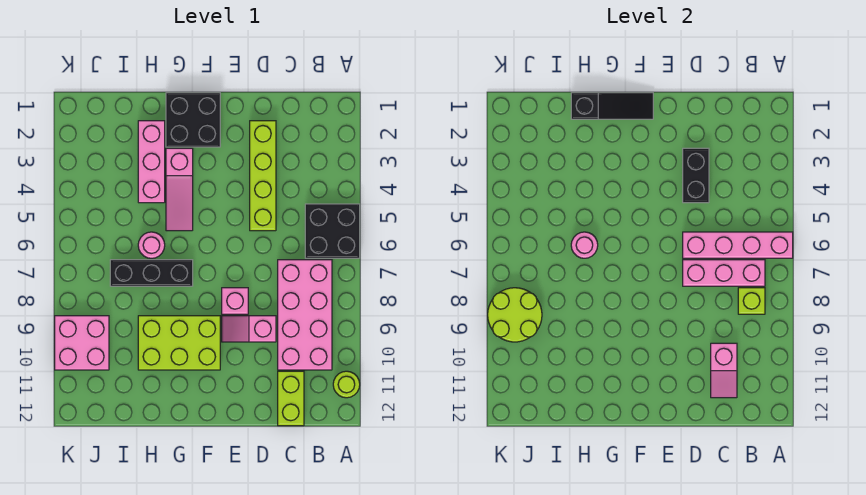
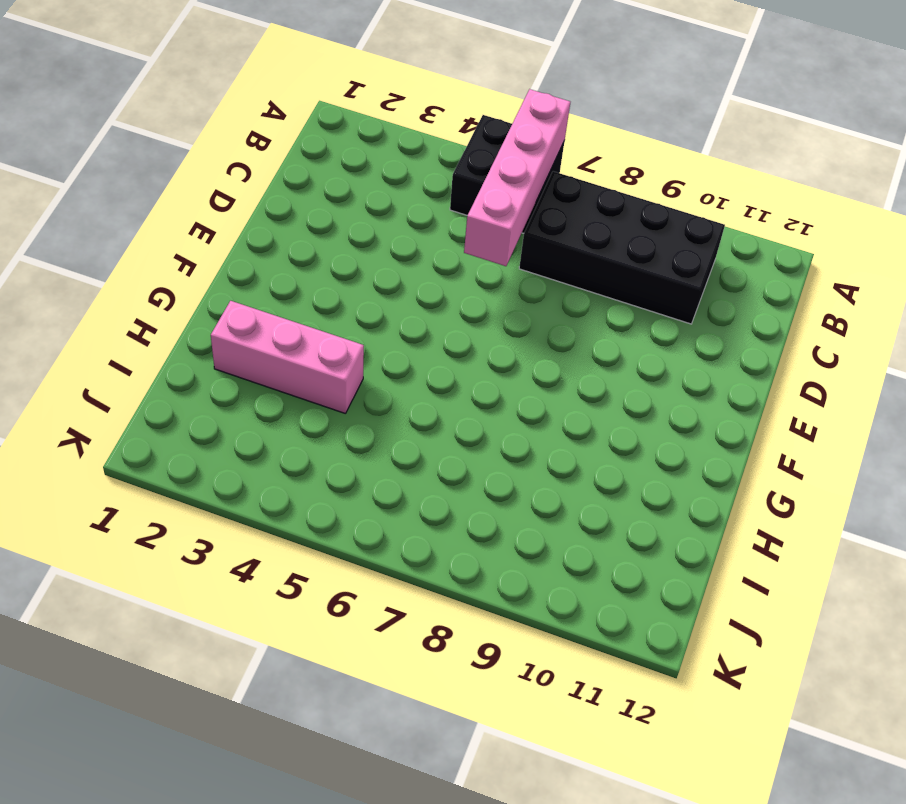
black 2x4 brick [519,171,725,324] -> pink 2x4 brick [278,260,332,370]
none -> lime 1x1 round brick [333,371,360,398]
none -> lime 1x2 brick [278,371,304,426]
none -> lime 1x4 brick [250,121,276,231]

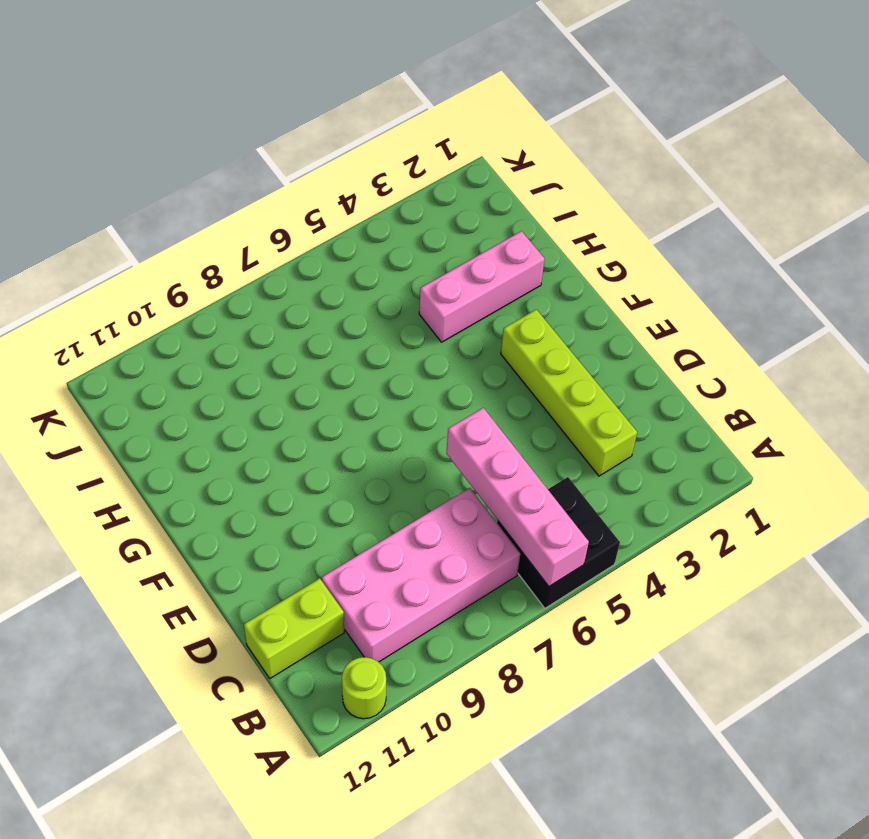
lime 1x4 brick [501,309,637,476] -> lime 1x4 brick turned to [250,121,276,231]
none -> pink 1x2 slope [222,316,276,342]
none -> pink 1x1 brick [222,288,248,314]
none -> black 2x2 brick [166,93,220,147]

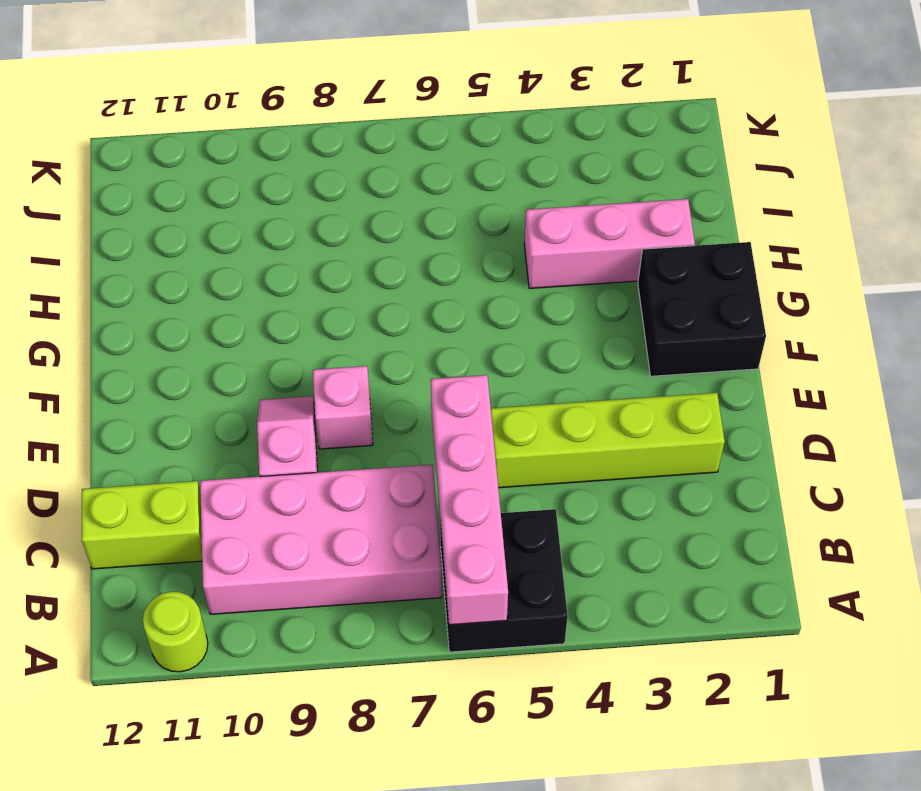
none -> lime 2x3 brick [138,316,220,370]
none -> pink 1x3 slope [166,148,193,231]
none -> black 1x3 brick [110,260,193,286]

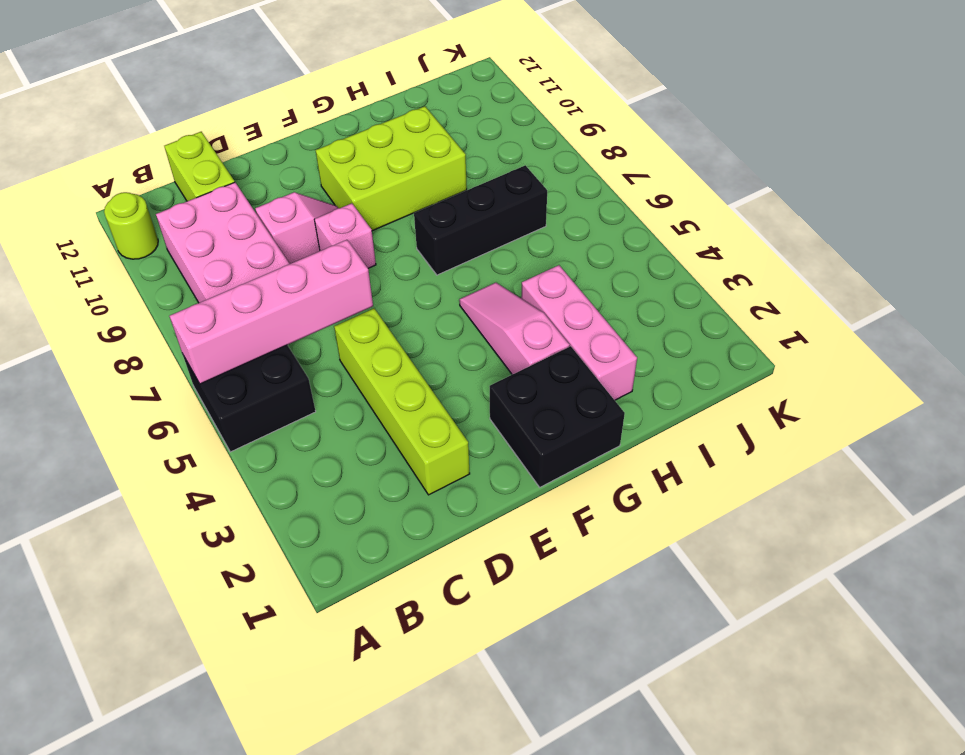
none -> pink 1x1 round brick [138,232,165,258]
none -> pink 2x2 brick [55,316,109,370]
none -> pink 1x3 brick [683,260,765,286]

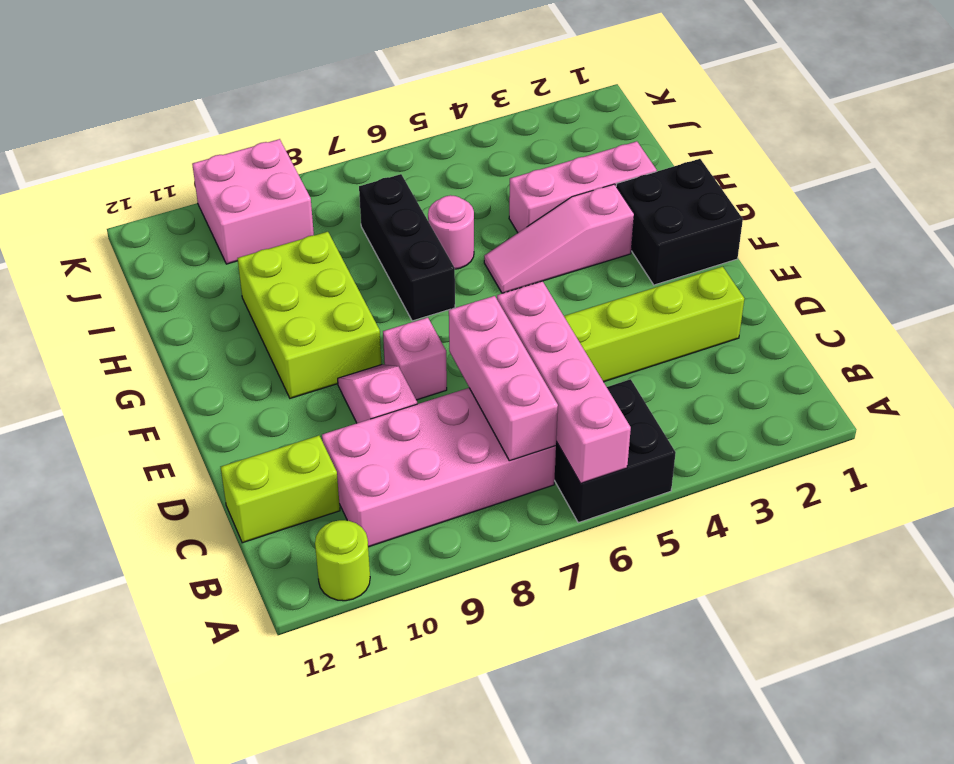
none -> lime 1x1 brick [738,288,765,314]
none -> pink 1x2 slope [711,343,737,398]
none -> black 1x2 brick [683,148,709,203]

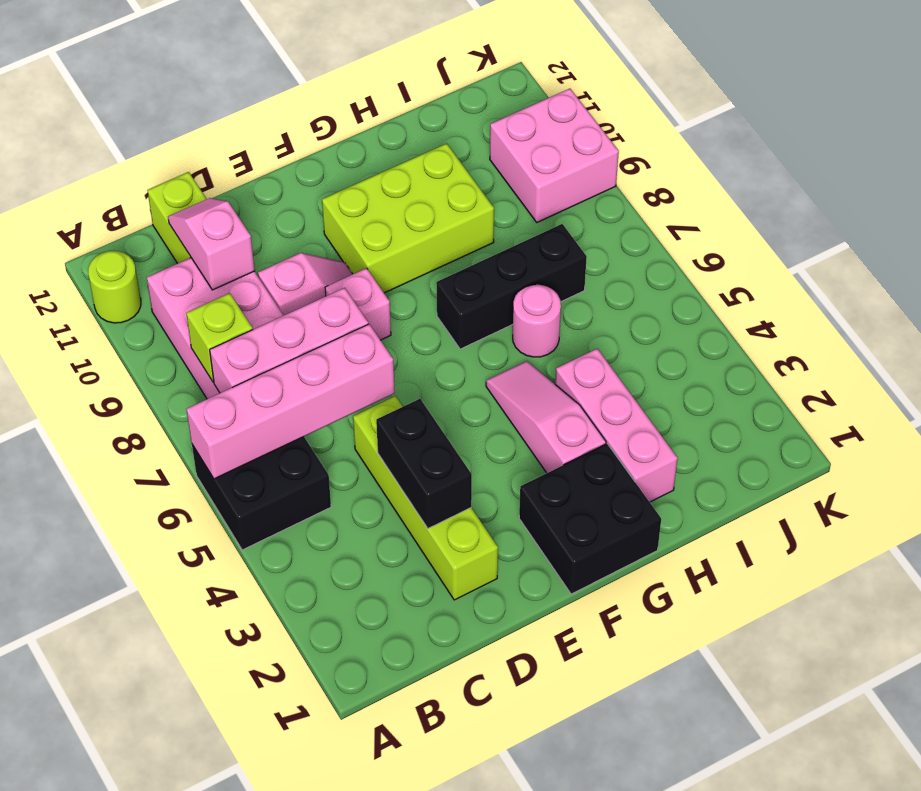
none -> black 1x3 slope [571,93,653,119]
none -> pink 1x1 round brick [571,232,598,258]
none -> lime 2x2 round brick [488,288,542,342]

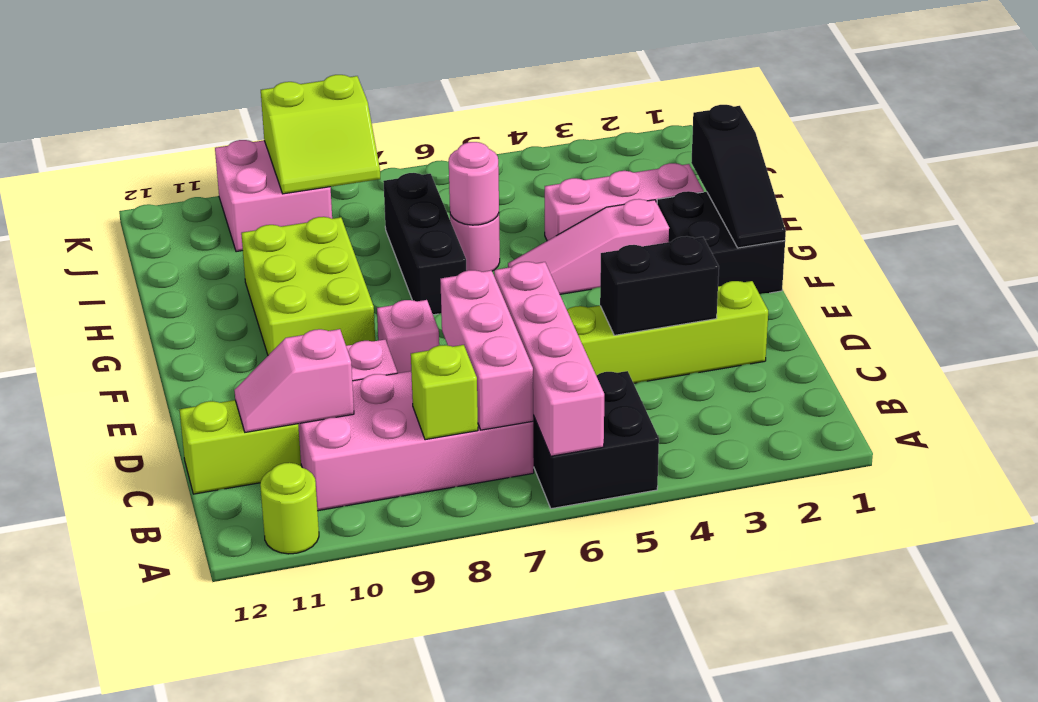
lime 2x2 slope [261,75,380,194] -> lime 2x2 round brick [488,288,542,342]

